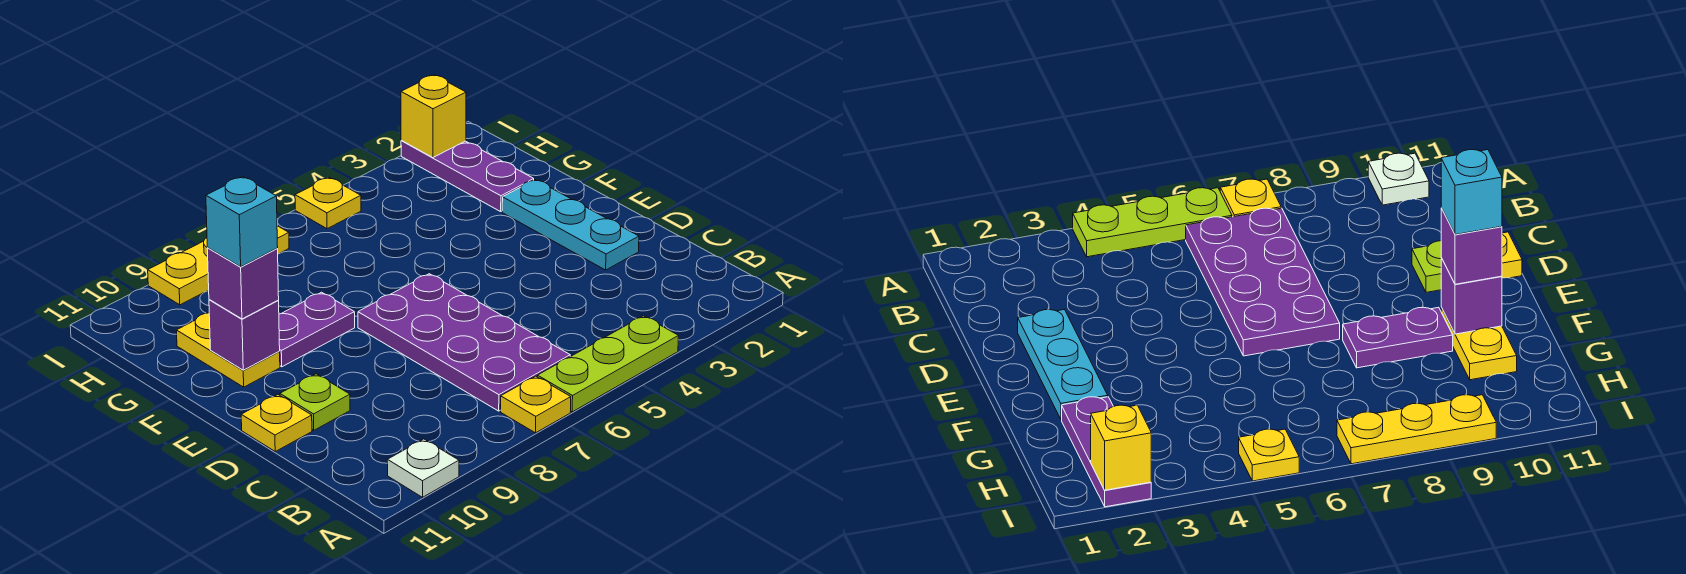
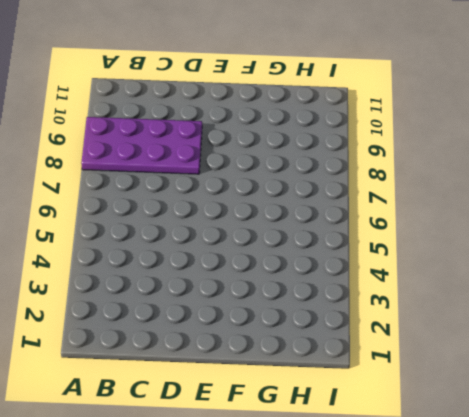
purple 2x4 plate [81,117,202,174] -> purple 2x4 plate moved to [358,274,570,411]
none -> lime 1x3 plate [537,316,679,412]
none -> yellow 1x1 plate [501,376,571,433]
none -> white 1x1 plate [387,439,459,497]

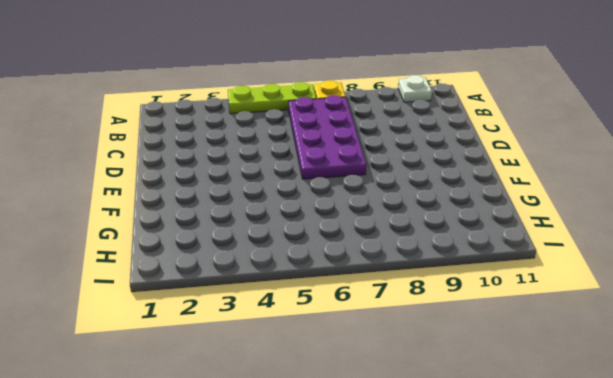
none -> cyan 1x3 plate [502,180,639,270]
none -> lime 1x1 plate [280,374,350,430]
none -> yellow 1x1 plate [241,395,312,451]

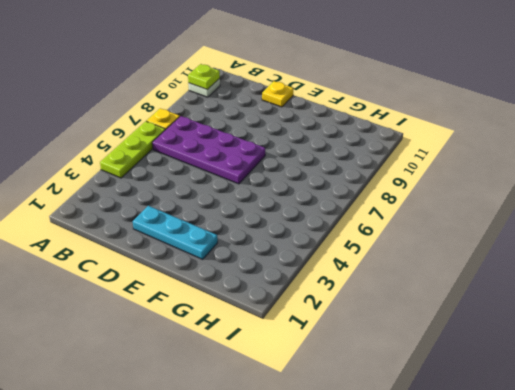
lime 1x1 plate [188,64,220,90] -> lime 1x1 plate moved to [280,374,350,430]
none -> purple 1x2 plate [279,292,355,367]
none -> yellow 1x2 plate [177,313,280,387]
none -> purple 1x3 plate [401,141,534,212]

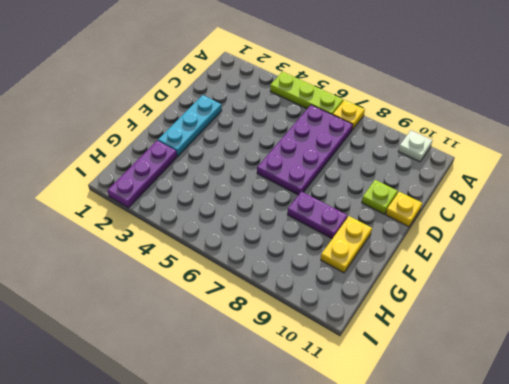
none -> yellow 1x1 plate [295,178,361,229]
none -> yellow 1x3 plate [148,226,289,305]
none -> purple 1x1 brick [209,300,280,370]

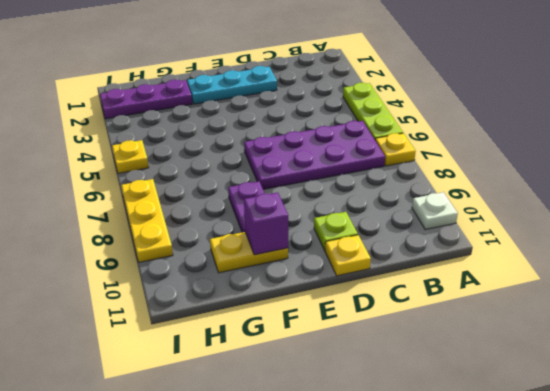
none -> yellow 1x1 brick [401,75,466,158]
none -> purple 1x1 brick [207,248,279,319]
none -> cyan 1x1 brick [206,177,278,267]

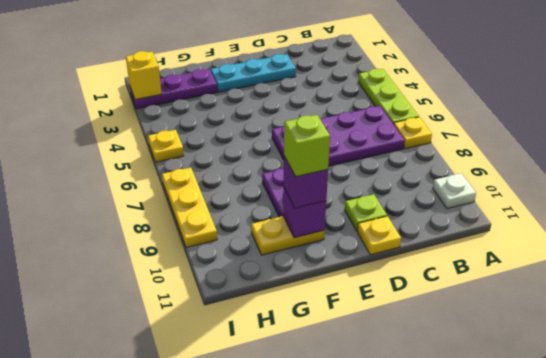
lime 1x1 brick [284,115,330,177] -> cyan 1x1 brick [206,177,278,267]

